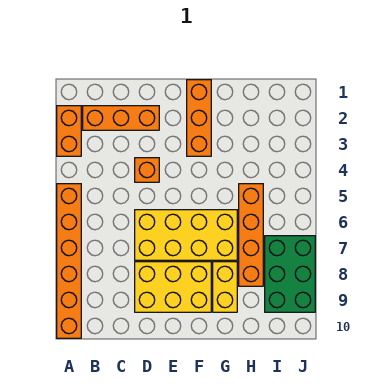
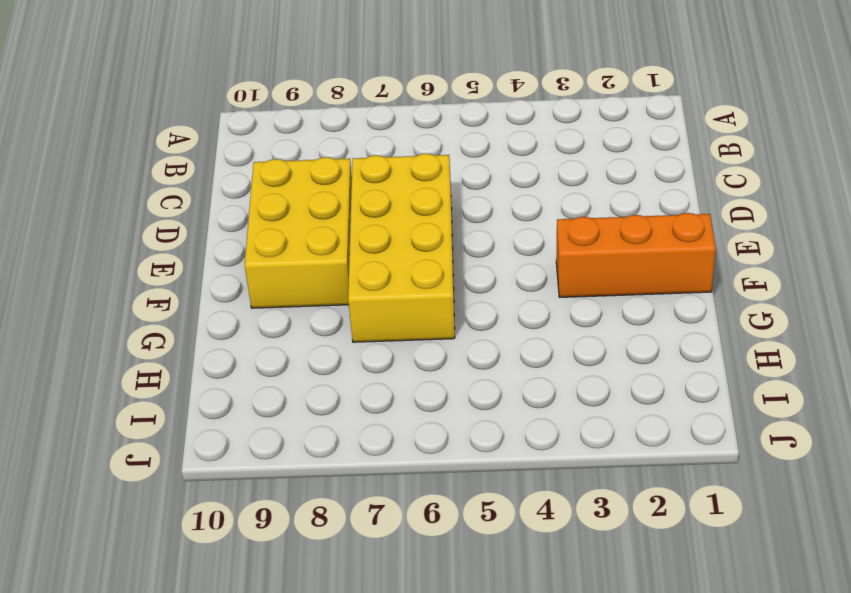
none -> orange 1x2 brick [57,106,81,156]
none -> orange 1x6 brick [57,184,81,338]

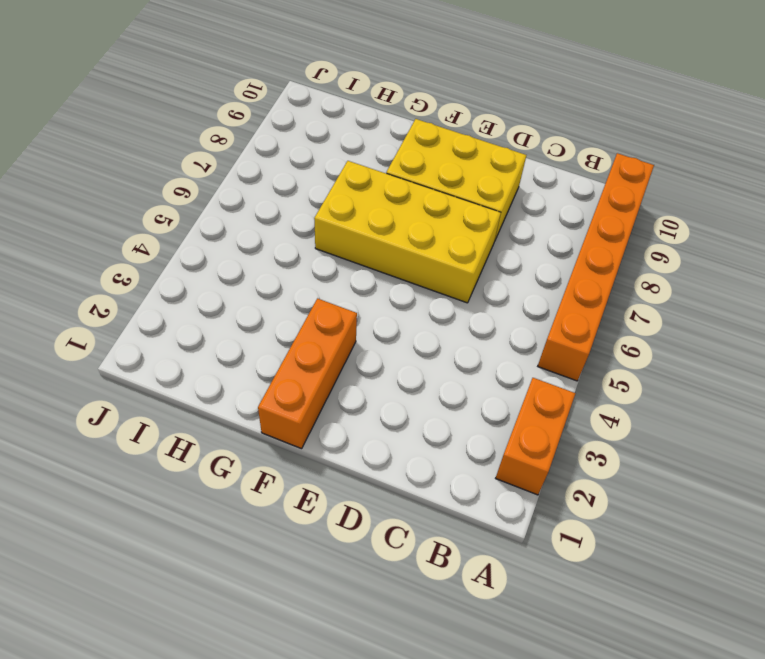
none -> orange 1x3 brick [83,106,159,130]
none -> orange 1x1 brick [135,158,159,182]

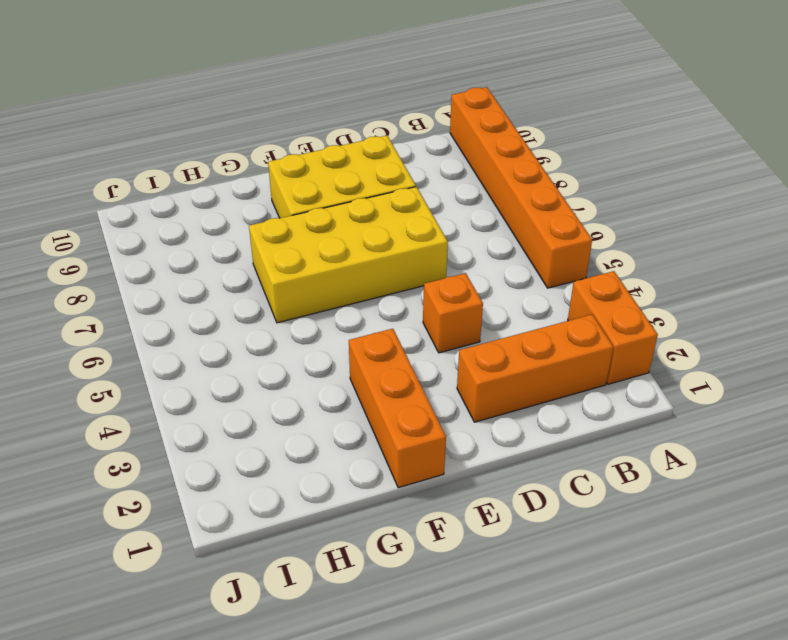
none -> yellow 1x2 brick [213,262,237,312]
none -> orange 1x4 brick [239,184,263,286]

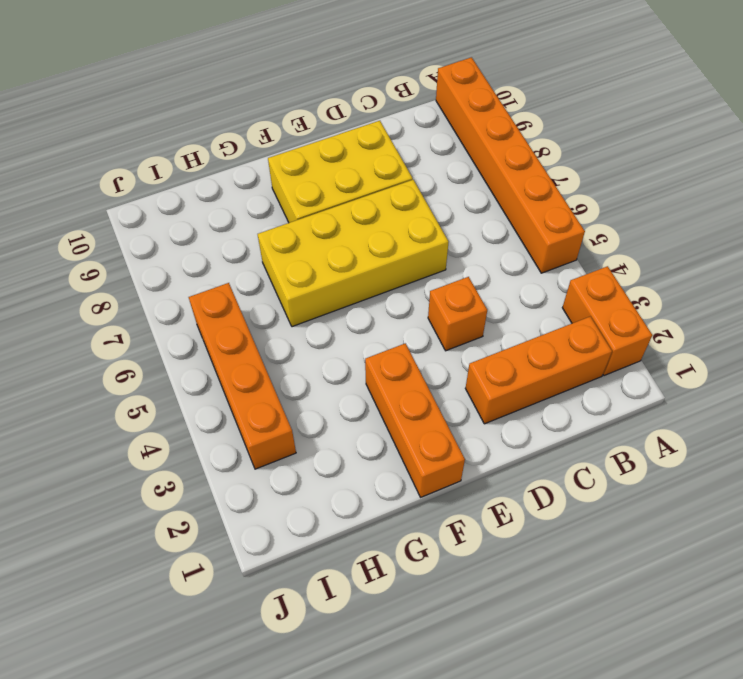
orange 1x4 brick [189,283,296,469] -> orange 1x4 brick moved to [239,184,263,286]
none -> yellow 1x2 brick [213,262,237,312]
none -> green 2x3 brick [265,236,315,312]

